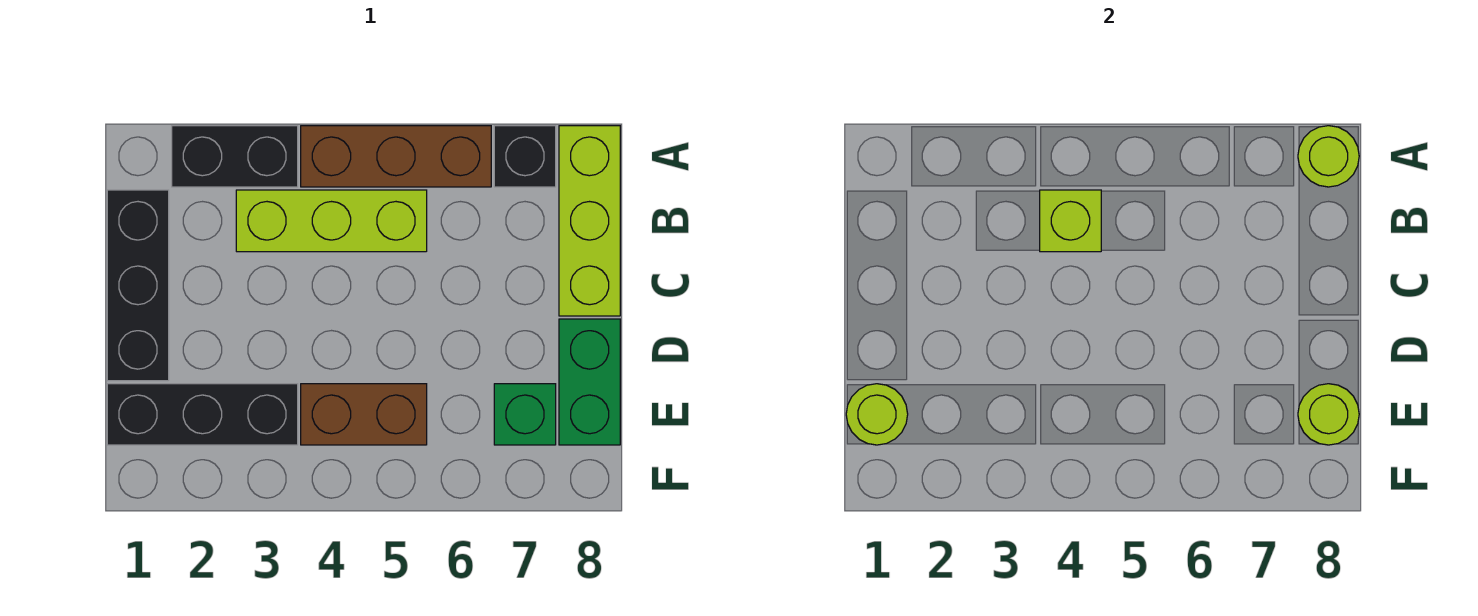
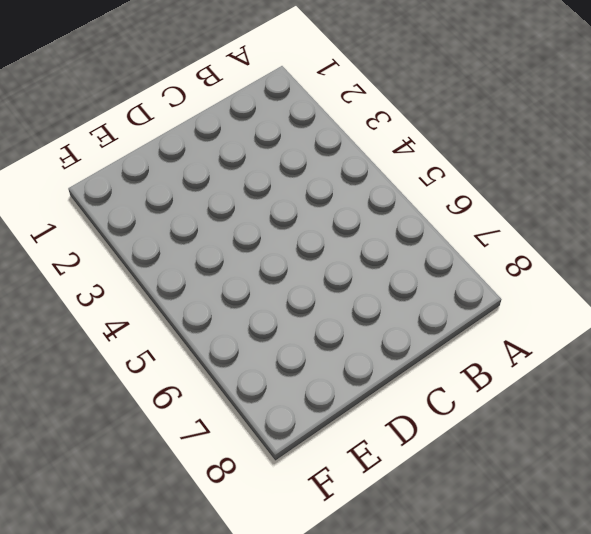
none -> black 1x2 brick [172,126,298,187]
none -> brown 1x3 brick [301,126,491,187]
none -> black 1x1 brick [494,126,556,187]

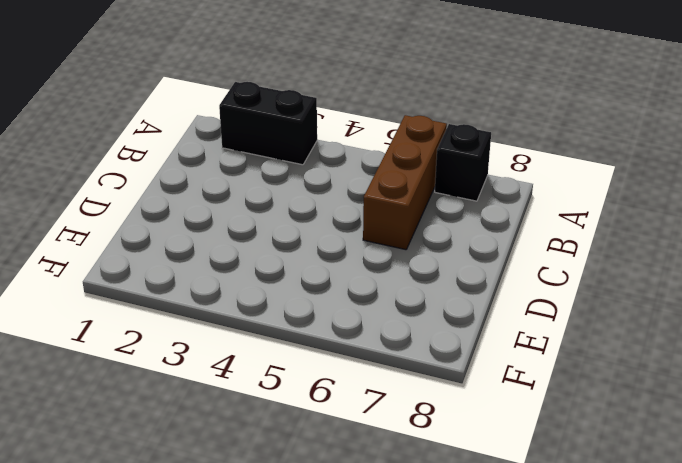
brown 1x3 brick [363,115,447,250] -> brown 1x3 brick turned to [301,126,491,187]
none -> lime 1x3 brick [559,126,620,316]
none -> black 1x3 brick [107,190,169,381]
none -> lime 1x3 brick [236,190,427,252]

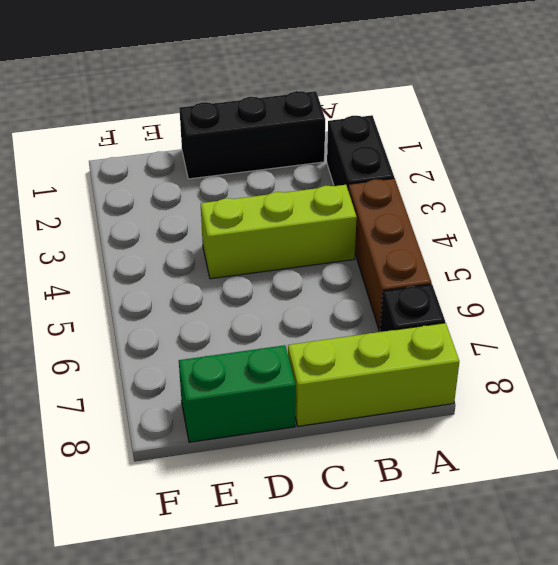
lime 1x3 brick [201,185,357,279] -> lime 1x3 brick turned to [236,190,427,252]
none -> black 1x3 brick [107,384,298,445]
none -> brown 1x2 brick [301,384,427,445]
none -> green 1x1 brick [494,384,556,445]

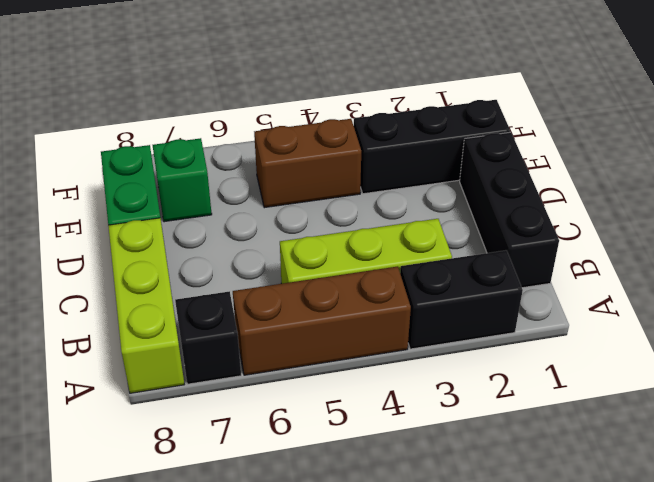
none -> lime 1x1 round brick [1298,126,1359,187]
none -> lime 1x1 brick [1040,190,1101,252]
none -> lime 1x1 round brick [846,384,908,445]

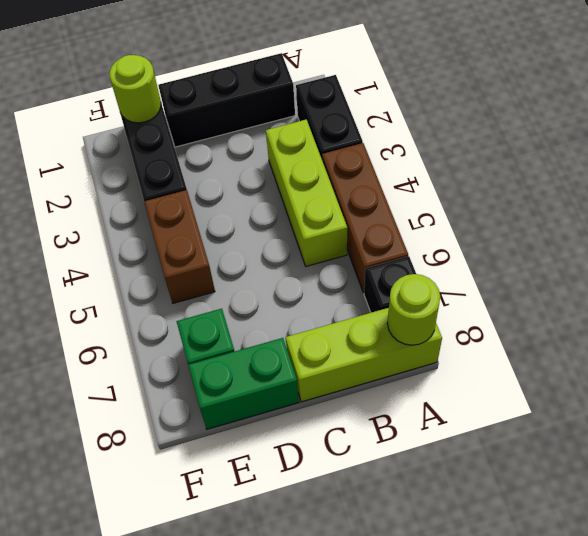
none -> lime 1x1 brick [1040,190,1101,252]
none -> lime 1x1 round brick [1298,384,1359,445]

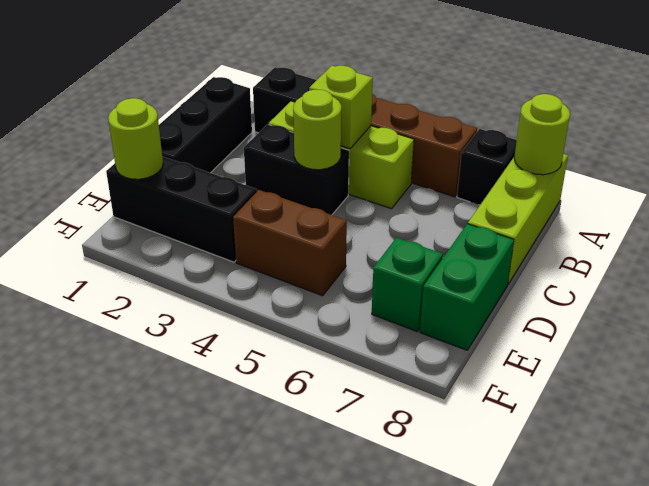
black 1x2 brick [244,124,349,215] -> none
lime 1x1 round brick [293,90,341,170] -> lime 1x1 round brick moved to [1298,384,1359,445]

